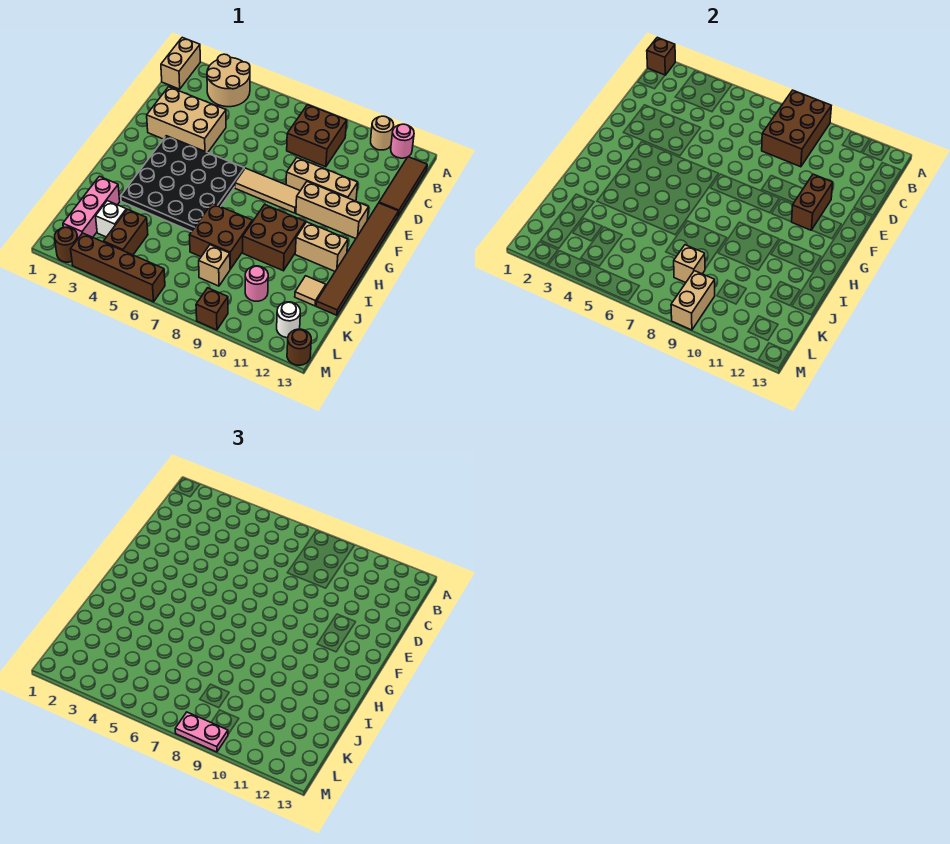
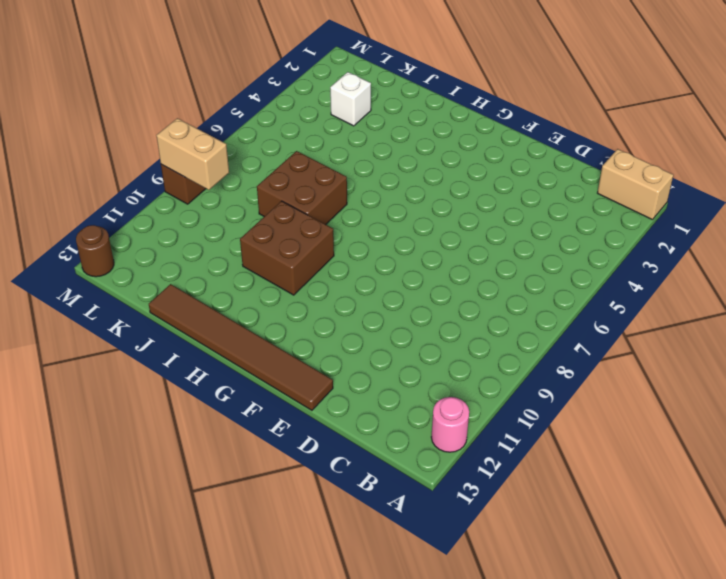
none -> tan 2x2 round brick [207,54,250,107]
none -> tan 1x1 round brick [371,116,394,150]
none -> brown 2x2 brick [287,105,347,167]
none -> brown 1x3 tile [379,157,427,215]

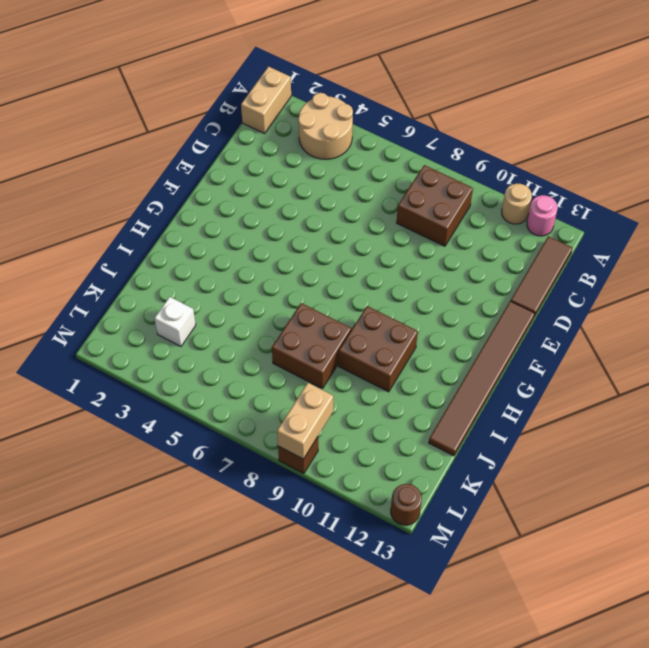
none -> tan 2x3 brick [147,87,226,153]
none -> tan 1x3 brick [286,158,358,201]
none -> black 4x4 plate [121,136,244,232]
none -> tan 1x3 tile [235,168,300,213]

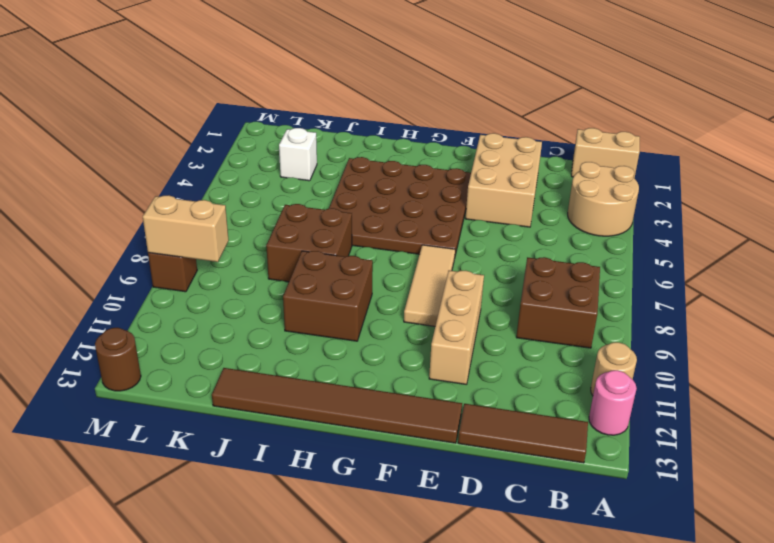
brown 4x4 plate [329,157,471,255] -> black 4x4 plate [121,136,244,232]
none -> tan 1x3 brick [296,182,369,239]
none -> tan 1x2 brick [295,222,348,271]
none -> pink 1x3 brick [63,176,120,238]
none -> tan 1x1 tile [295,276,326,306]

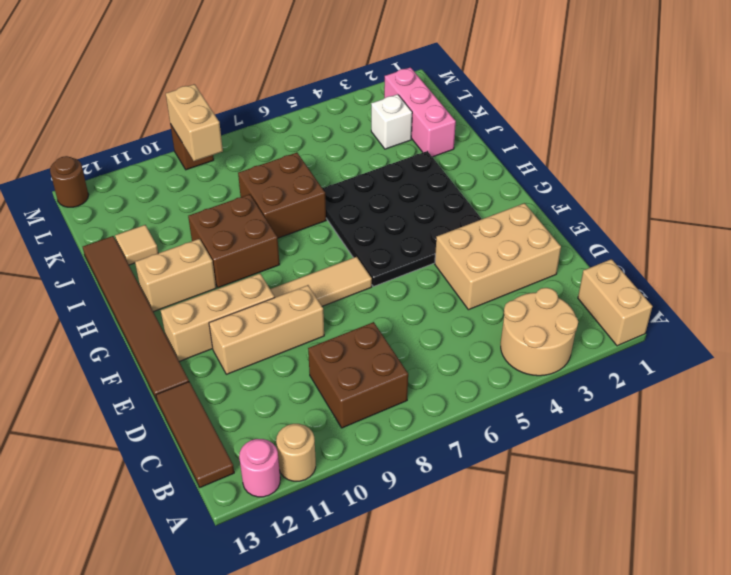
none -> brown 1x2 brick [104,209,148,255]
none -> tan 1x1 brick [199,245,230,286]
none -> pink 1x1 round brick [245,266,268,301]
none -> white 1x1 round brick [277,302,300,338]

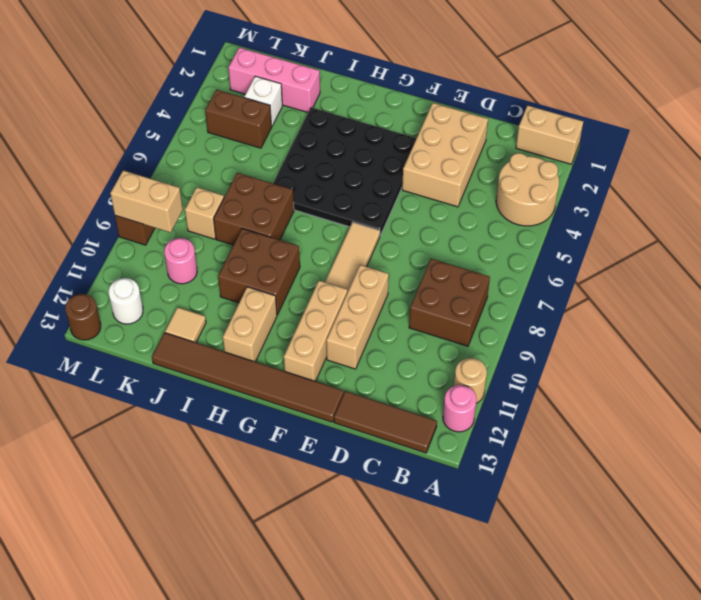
none -> brown 1x1 round brick [55,227,78,262]
none -> brown 1x4 brick [71,233,165,302]
none -> brown 1x1 brick [647,37,675,75]
none -> brown 2x3 brick [762,90,831,167]

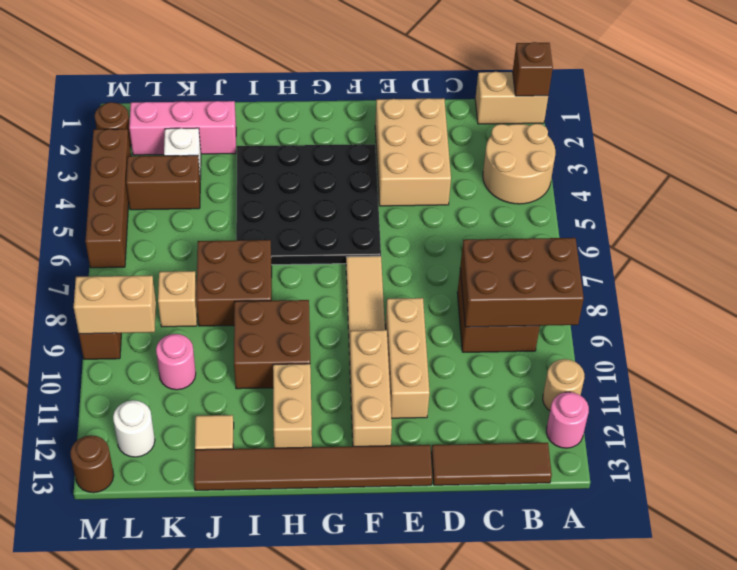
none -> brown 1x2 brick [792,174,833,230]
none -> tan 1x1 brick [674,245,705,283]
none -> pink 1x2 plate [175,712,228,752]

